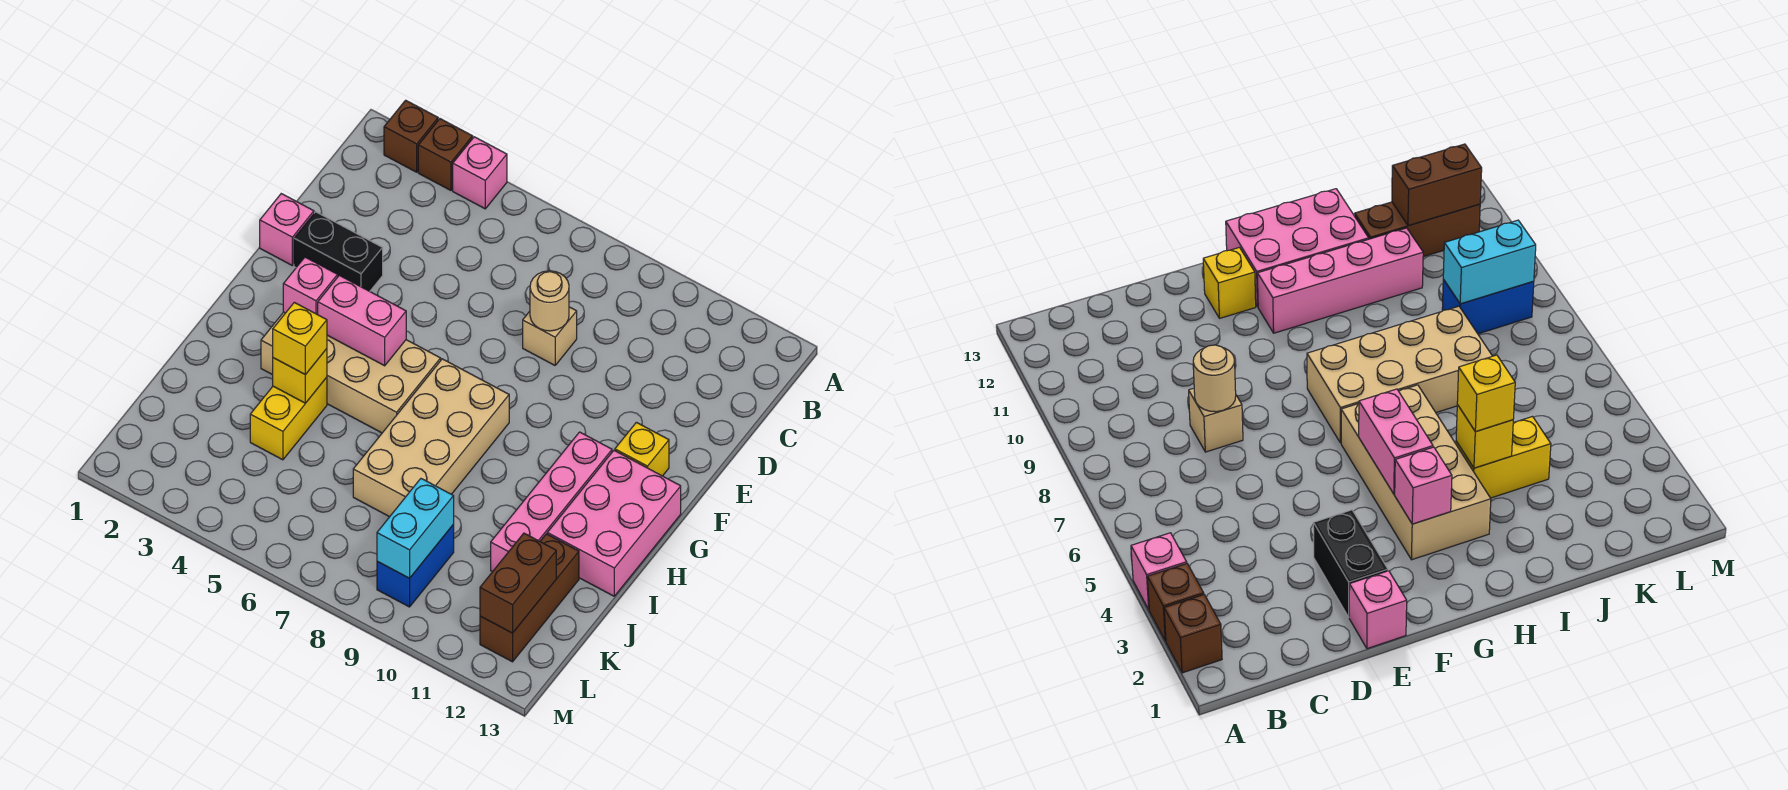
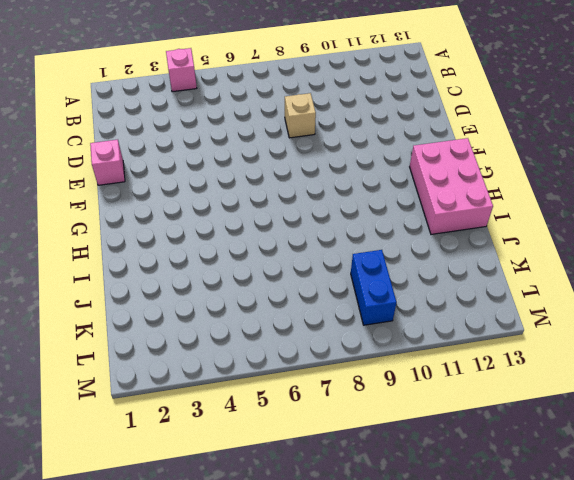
none -> brown 1x1 brick [384,100,438,172]
none -> brown 1x1 brick [418,119,473,190]
none -> black 1x2 brick [294,212,383,291]

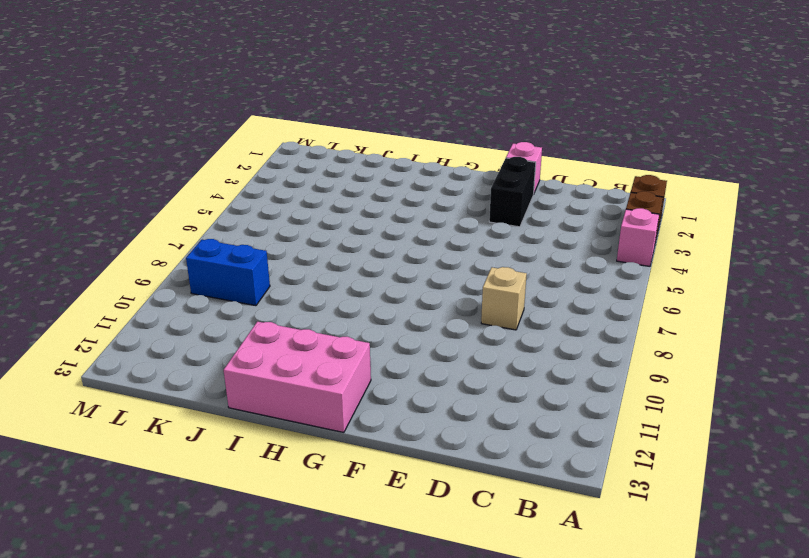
none -> yellow 1x1 brick [615,422,669,476]
none -> tan 2x4 brick [261,312,441,433]
none -> tan 2x4 brick [353,359,509,517]

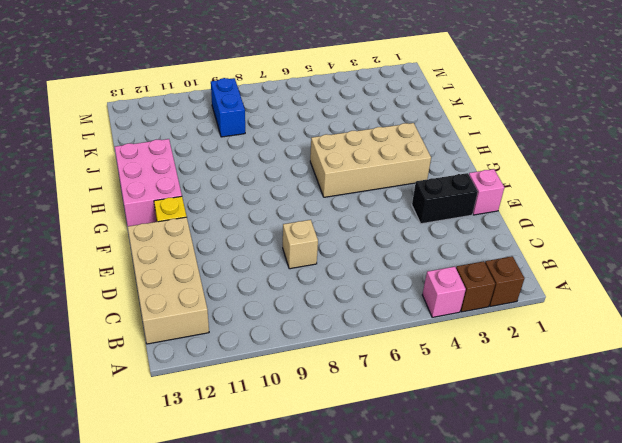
tan 2x4 brick [128,217,209,344] -> tan 2x4 brick moved to [353,359,509,517]
none -> pink 1x4 brick [491,432,612,572]
none -> yellow 1x2 brick [250,377,327,460]
none -> brown 1x3 brick [480,534,579,662]

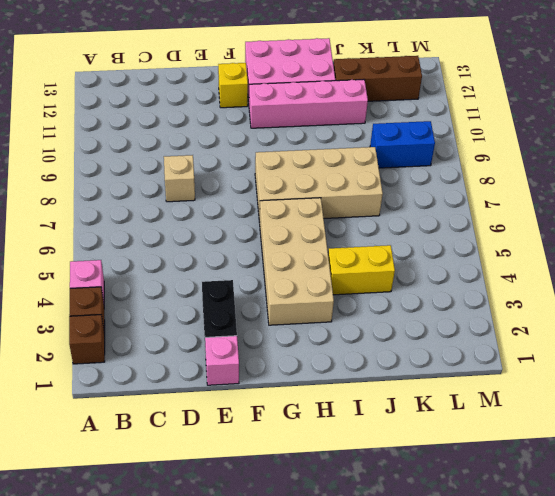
none -> tan 1x1 round brick [530,271,569,331]
none -> pink 1x1 brick [283,257,338,315]
none -> pink 1x2 brick [318,275,406,366]

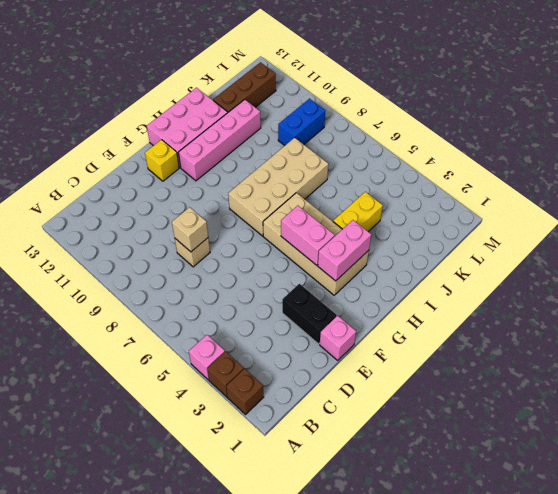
tan 1x1 brick [172,207,208,252] -> tan 1x1 round brick [530,271,569,331]
pink 1x2 brick [318,220,371,281] -> pink 1x1 brick [283,257,338,315]
none -> yellow 1x1 brick [273,349,327,403]
none -> cyan 1x2 brick [377,479,454,578]
none -> brown 1x2 brick [480,533,556,633]

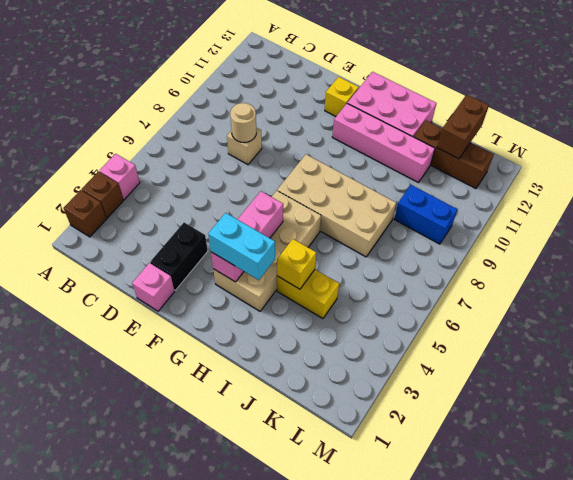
cyan 1x2 brick [208,213,275,280] -> cyan 1x2 brick moved to [377,479,454,578]
brown 1x2 brick [437,95,489,159] -> brown 1x2 brick turned to [480,533,556,633]
none -> yellow 1x1 brick [273,302,327,375]

